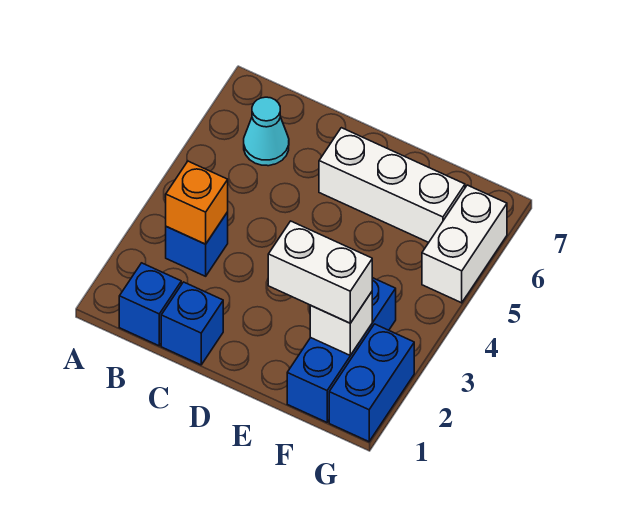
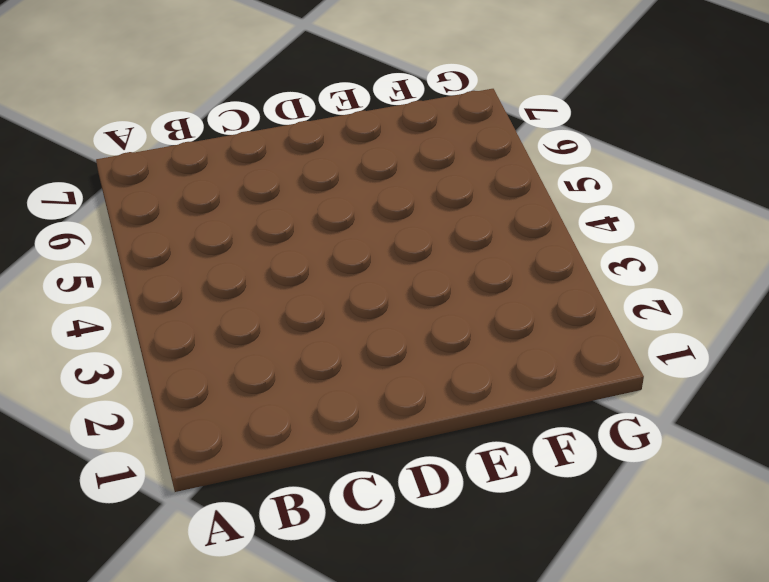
none -> blue 1x1 brick [119,263,181,346]
none -> blue 1x1 brick [166,212,228,276]

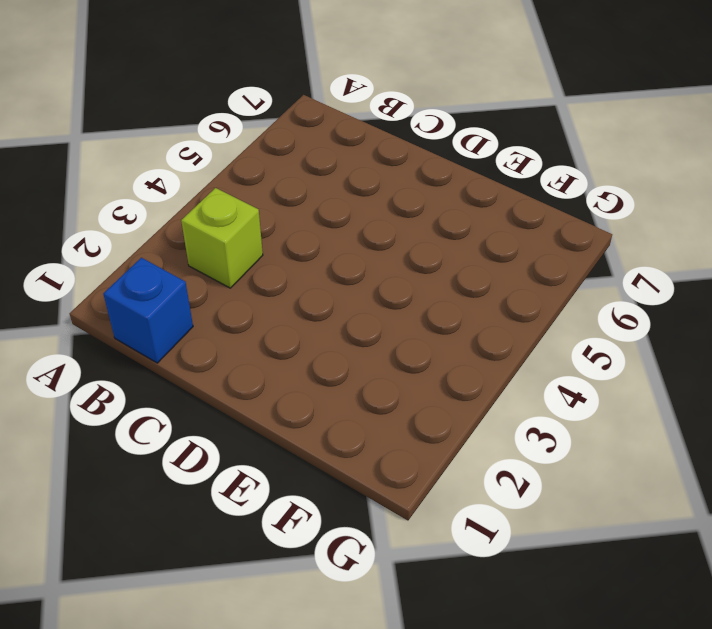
lime 1x1 brick [181,188,263,288] -> blue 1x1 brick [166,212,228,276]
none -> cyan 1x1 cone [244,97,289,166]
none -> blue 1x1 brick [161,282,223,365]

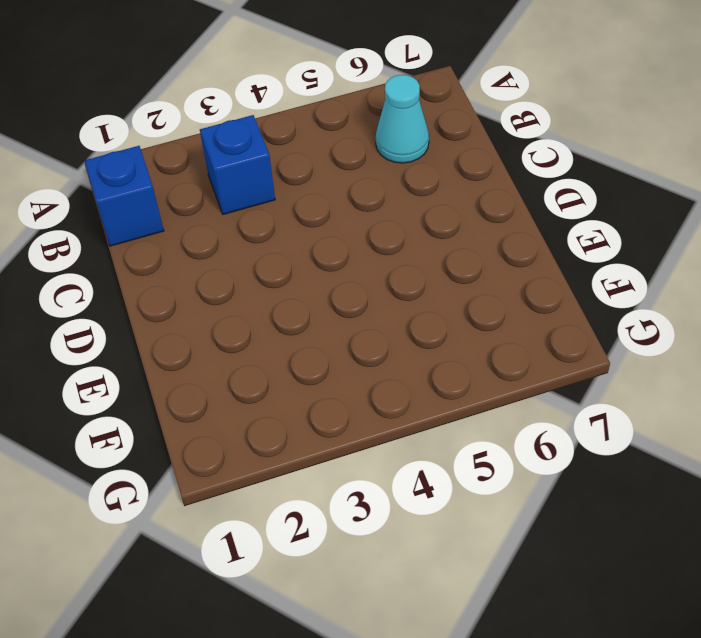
none -> blue 1x1 brick [161,282,223,365]
none -> white 1x3 brick [319,128,465,242]

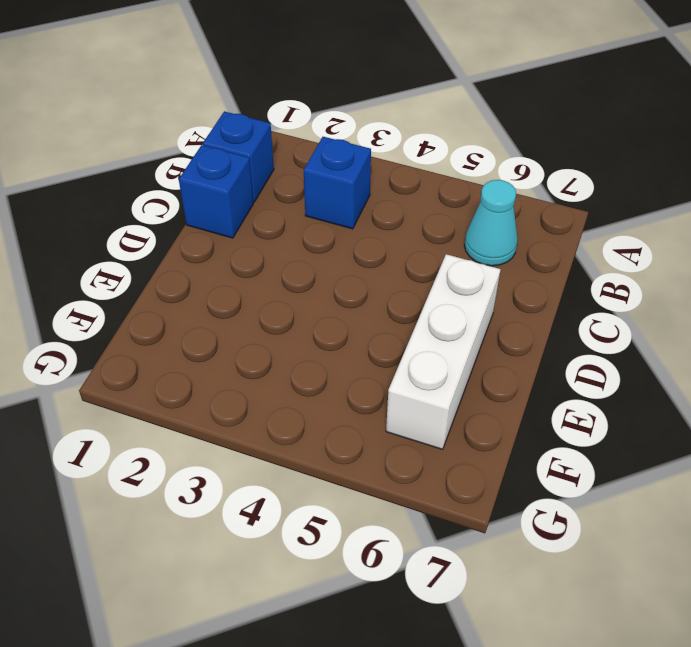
none -> blue 1x3 brick [287,278,396,422]
none -> blue 1x2 brick [329,324,414,442]

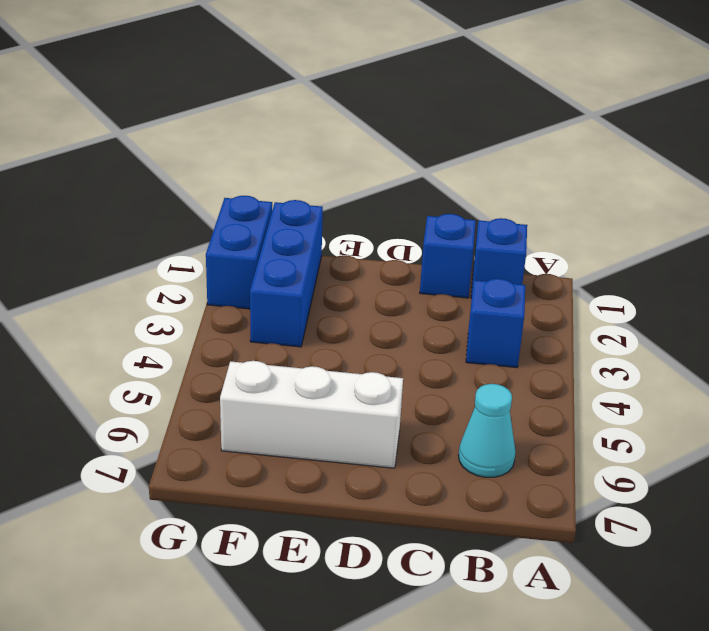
none -> white 1x2 brick [422,185,507,303]
none -> orange 1x1 brick [166,161,228,244]

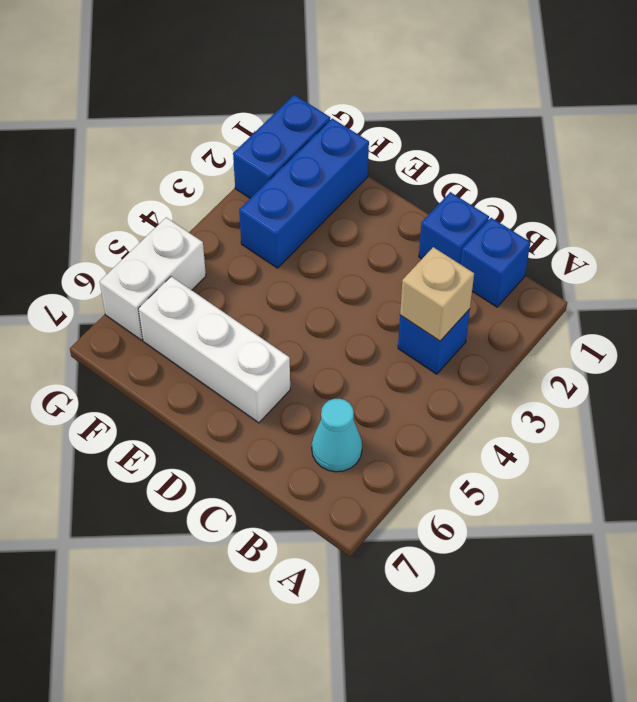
tan 1x1 brick [400,247,474,341] -> orange 1x1 brick [166,161,228,244]
none -> white 1x1 brick [310,292,372,355]
none -> white 1x2 brick [268,221,372,323]

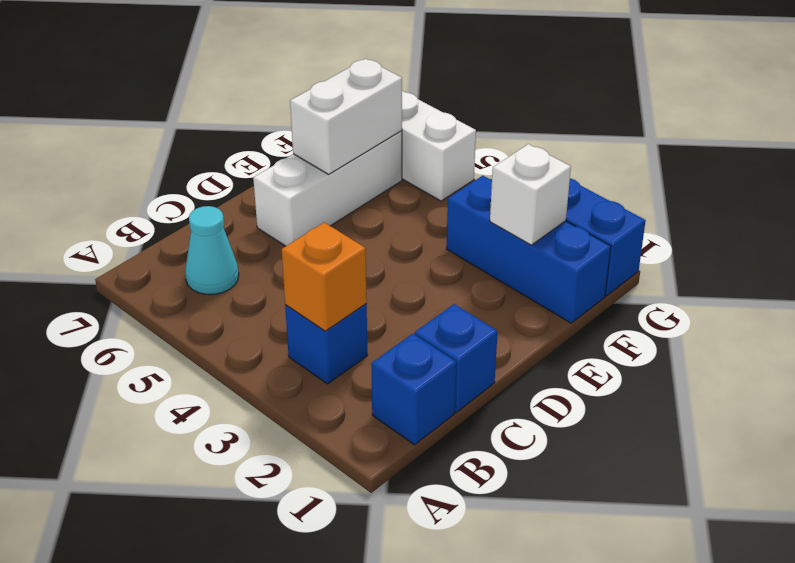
white 1x2 brick [290,59,402,174] -> white 1x2 brick moved to [268,221,372,323]

